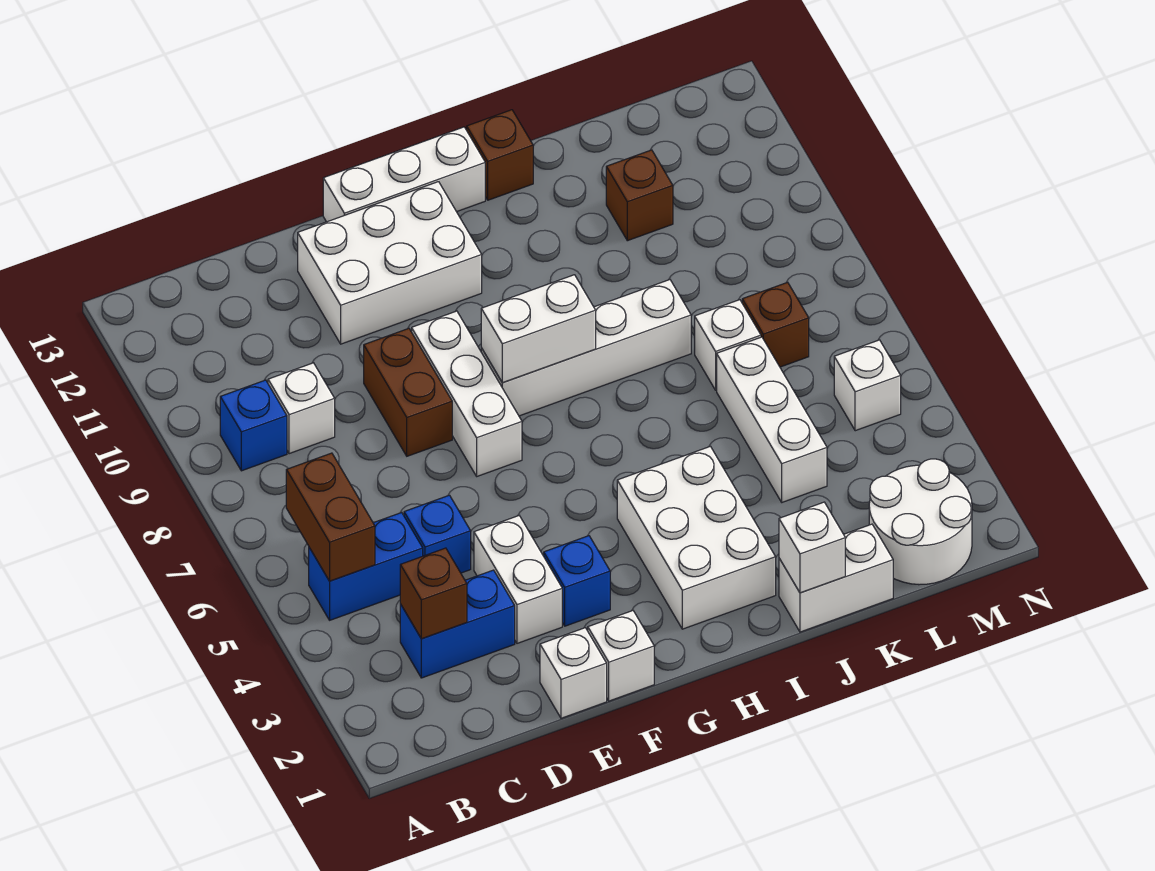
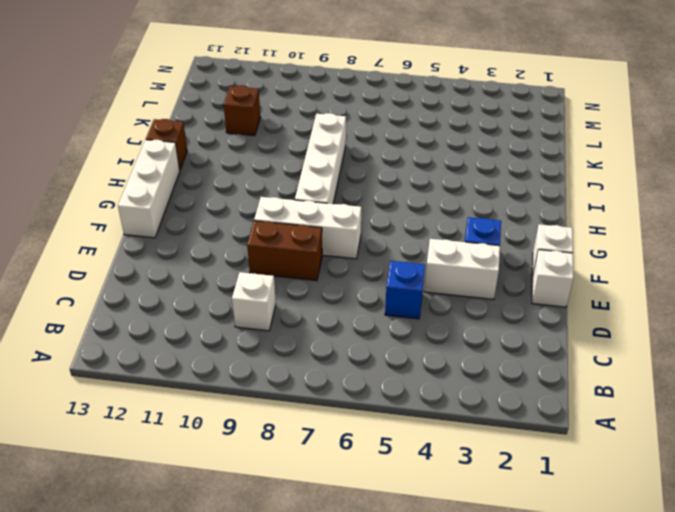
none -> blue 1x2 brick [309,513,423,620]
none -> blue 1x1 brick [220,380,287,471]
none -> blue 1x2 brick [400,570,515,678]

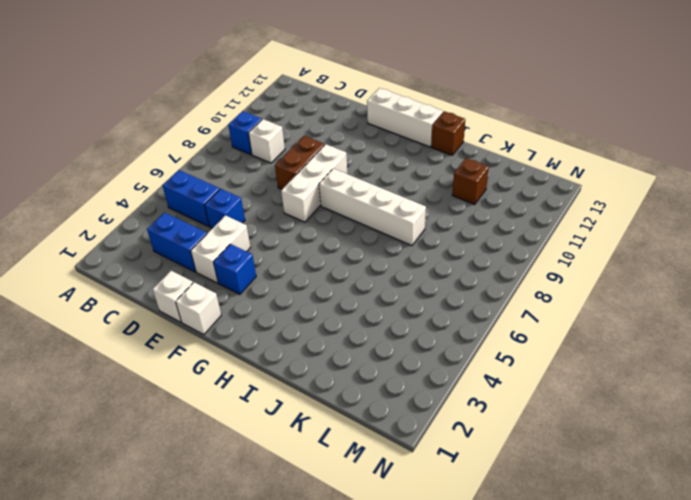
none -> white 2x3 brick [298,182,482,344]
none -> white 2x3 brick [617,446,776,629]
none -> white 1x2 brick [779,524,893,632]

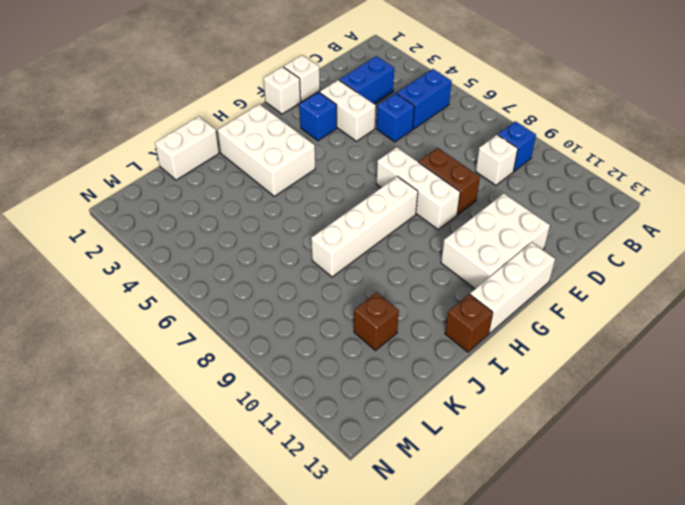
none -> white 1x3 brick [717,337,827,502]
none -> white 1x1 brick [695,300,761,390]
none -> white 2x2 round brick [869,459,972,585]

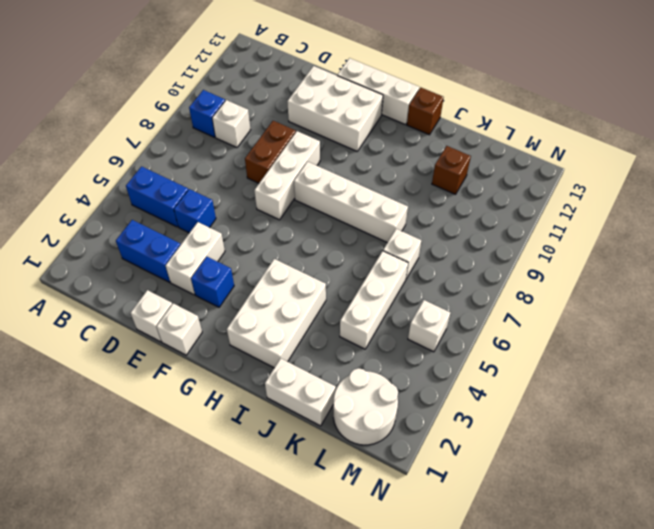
none -> brown 1x1 brick [742,282,809,367]
none -> brown 1x2 brick [286,453,375,581]
none -> brown 1x1 brick [400,548,467,639]

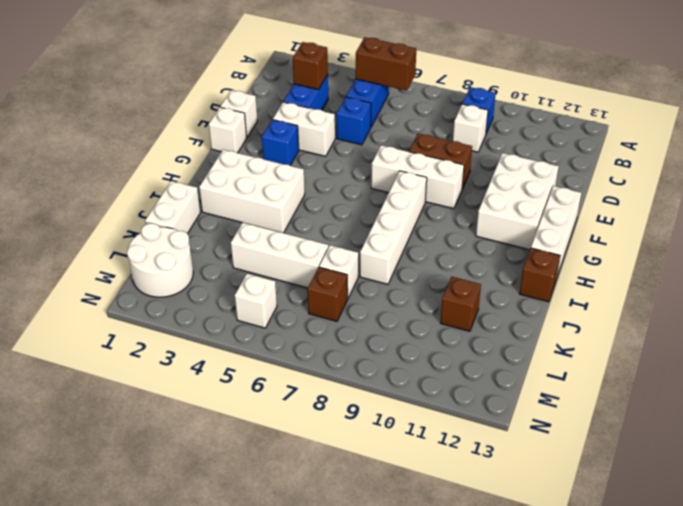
none -> white 1x2 brick [481,275,596,383]
none -> white 1x1 brick [779,502,845,593]

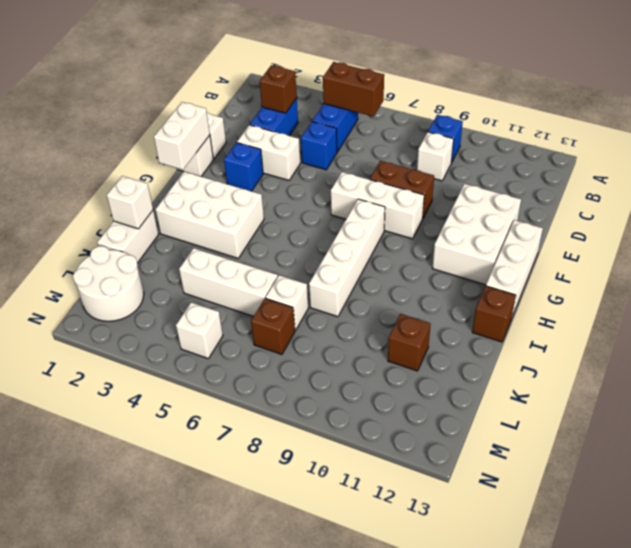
white 1x2 brick [154,102,210,170] -> white 1x2 brick moved to [481,275,596,383]

